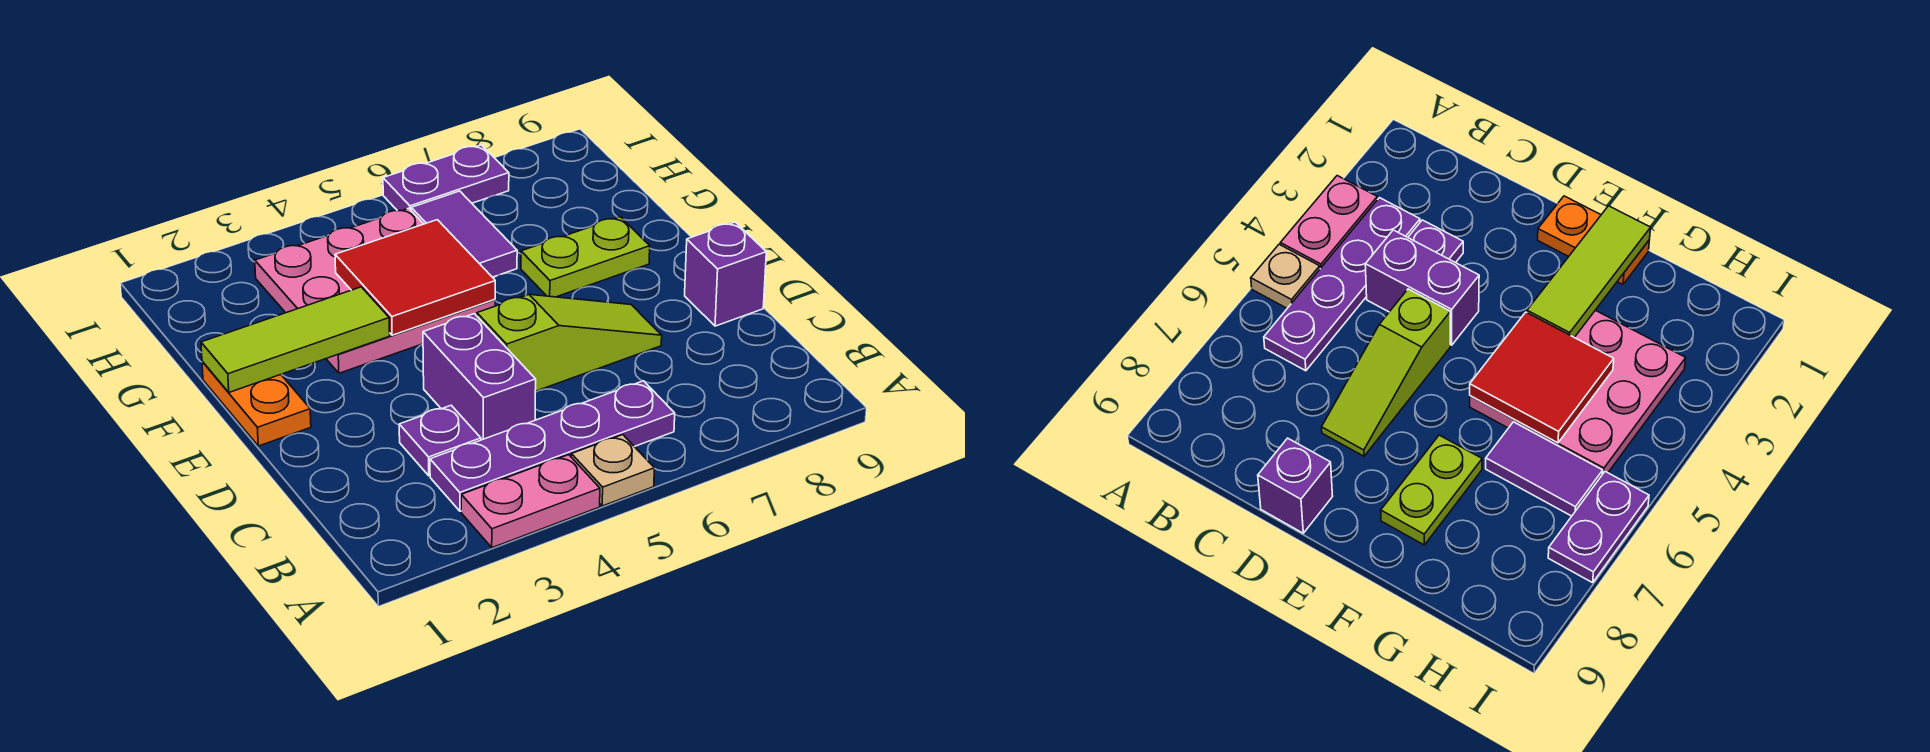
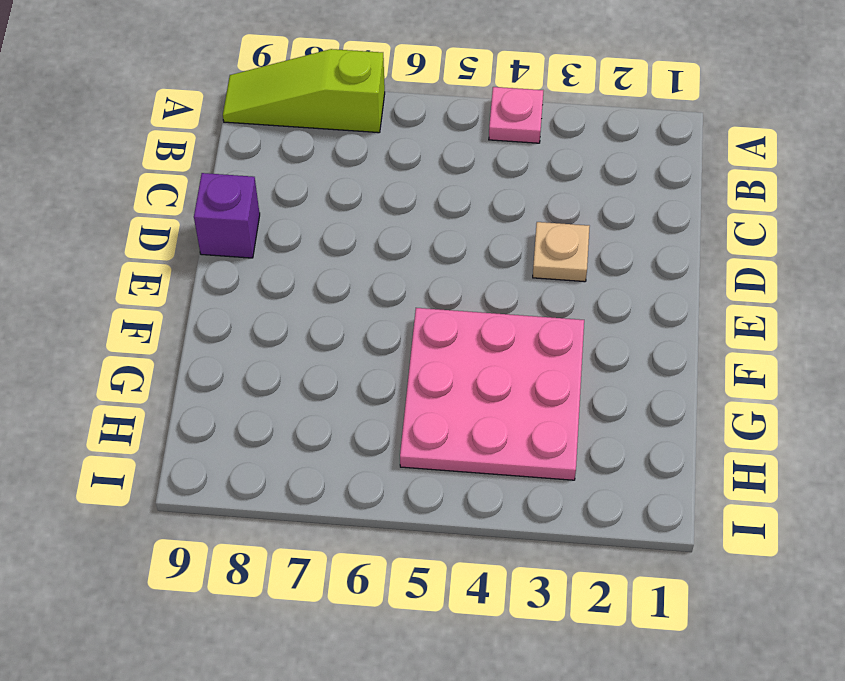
pink 1x1 plate [489,87,544,143] -> pink 1x2 plate [461,455,600,548]
lime 1x3 slope [223,49,385,133] -> lime 1x3 slope moved to [477,294,662,391]
tan 1x1 plate [533,222,590,282] -> tan 1x1 plate moved to [571,435,654,506]
none -> purple 1x4 plate [430,381,675,511]
none -> purple 1x1 plate [399,405,481,476]
none -> purple 1x2 brick [423,314,536,440]

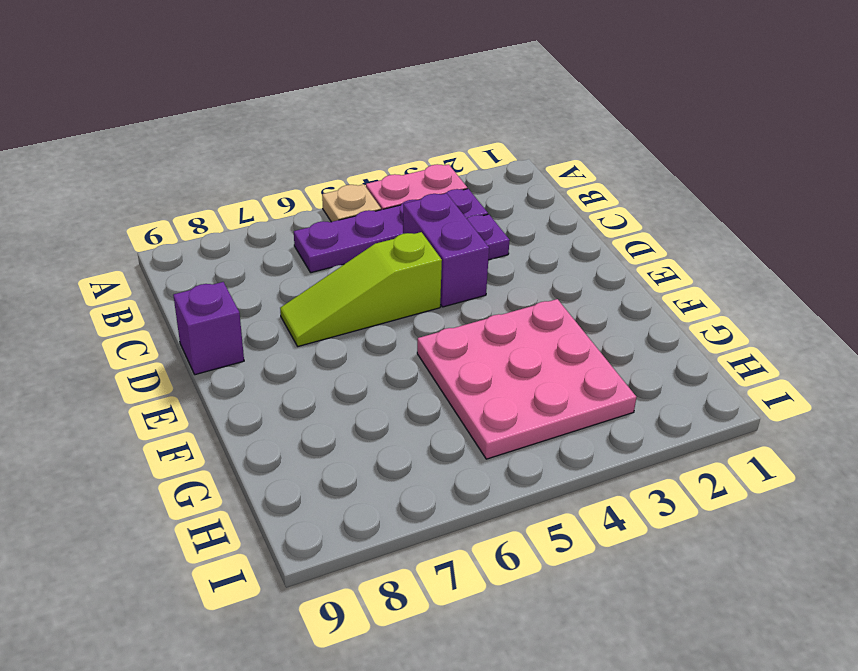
none -> orange 1x2 plate [202,361,311,446]
none -> lime 1x2 plate [521,217,650,297]
none -> purple 1x2 tile [411,191,517,277]

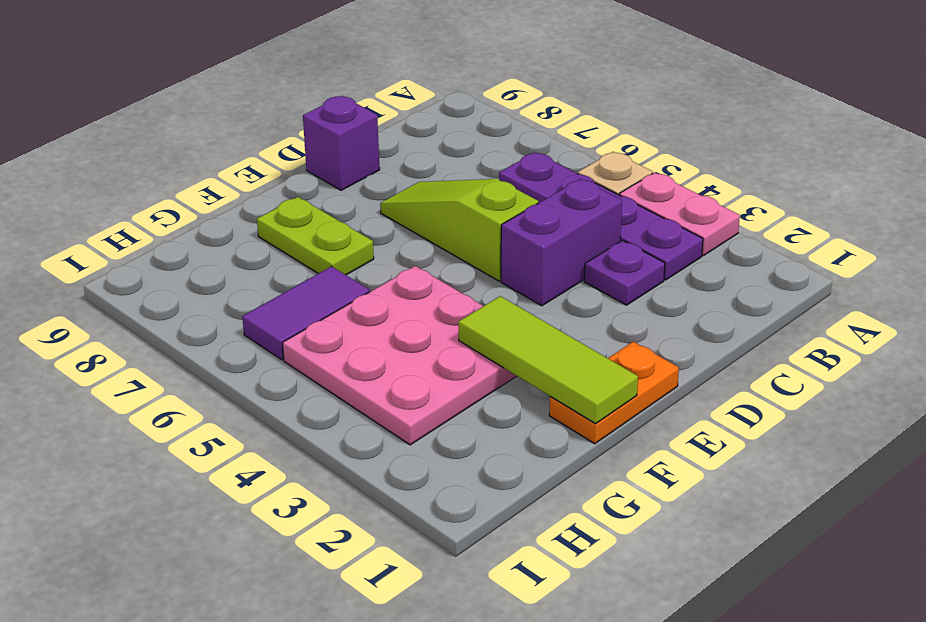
none -> purple 1x2 plate [383,145,509,211]
none -> red 2x2 tile [335,220,495,335]

